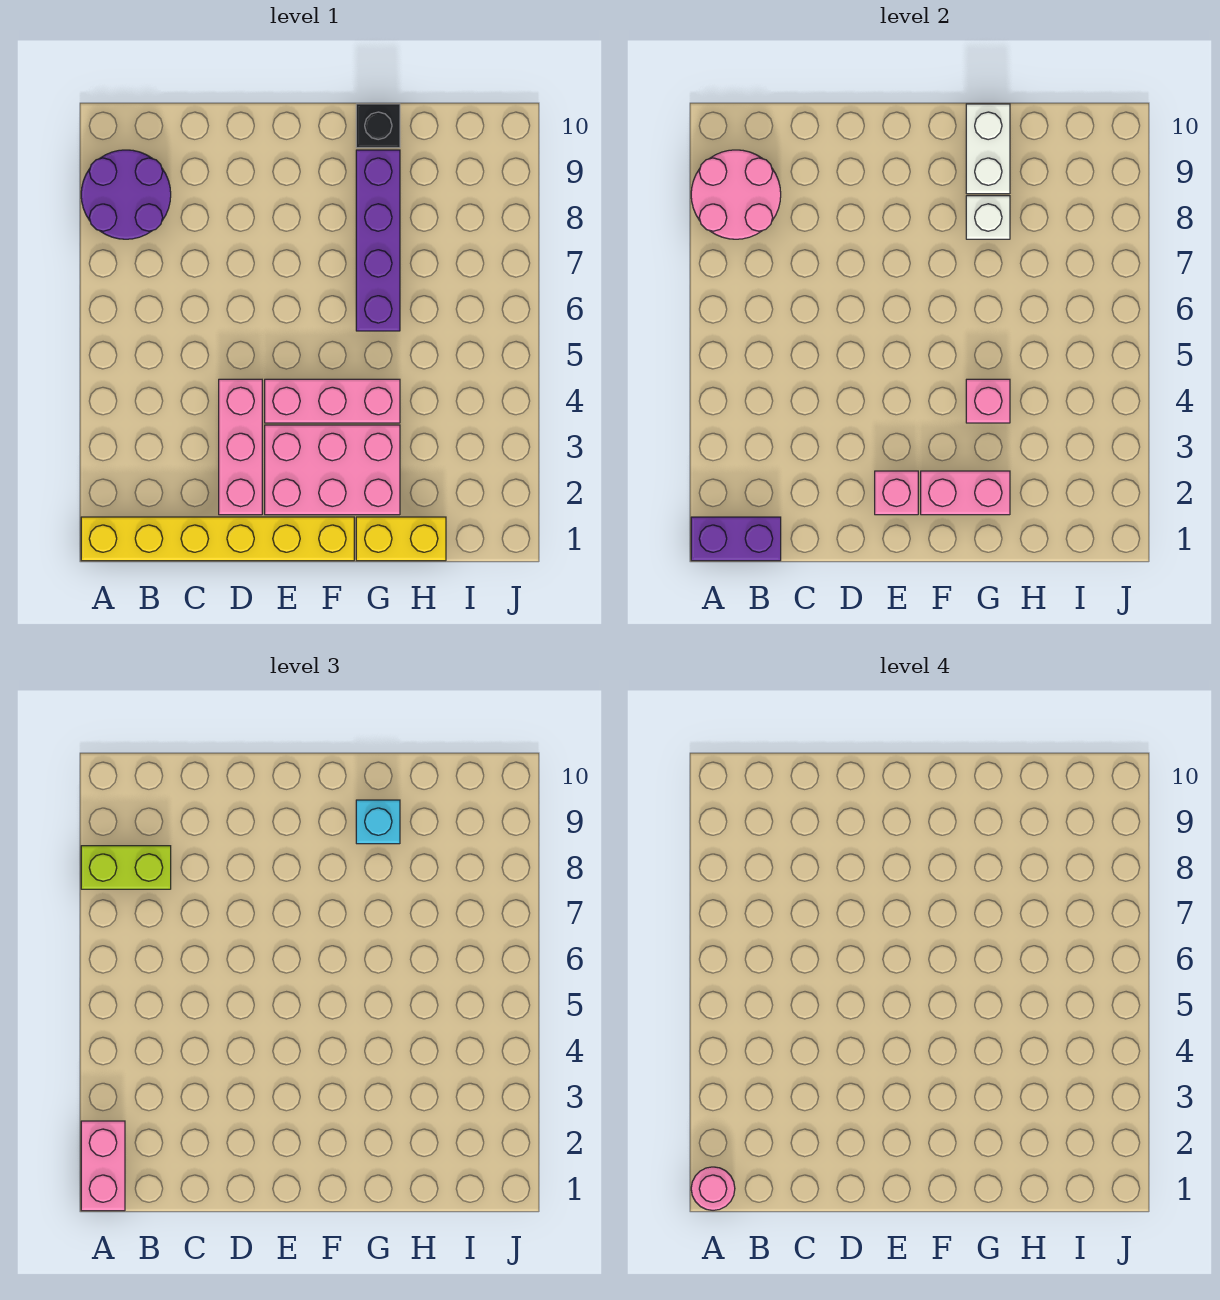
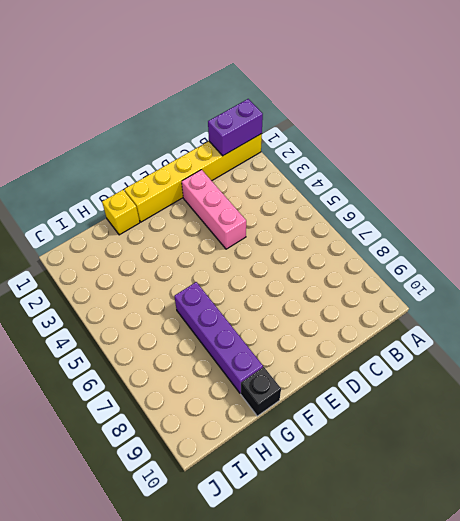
yellow 1x1 brick [102,190,140,235] -> yellow 1x2 brick [356,517,446,561]
none -> purple 2x2 round brick [81,150,171,239]
none -> pink 2x3 brick [265,425,400,515]
none -> pink 1x3 brick [265,379,400,423]

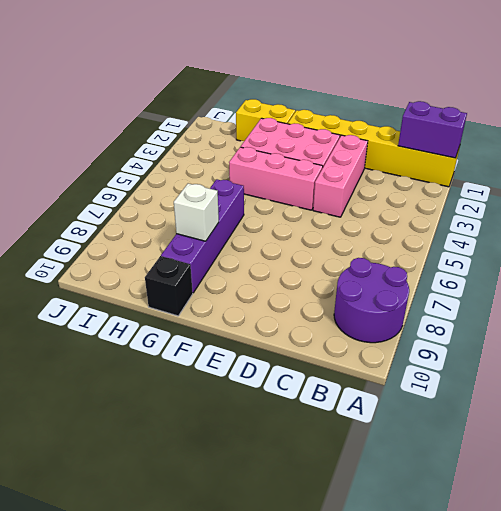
none -> pink 2x2 round brick [691,150,781,239]
none -> pink 1x1 brick [875,471,918,515]
none -> pink 1x2 brick [921,471,1010,515]

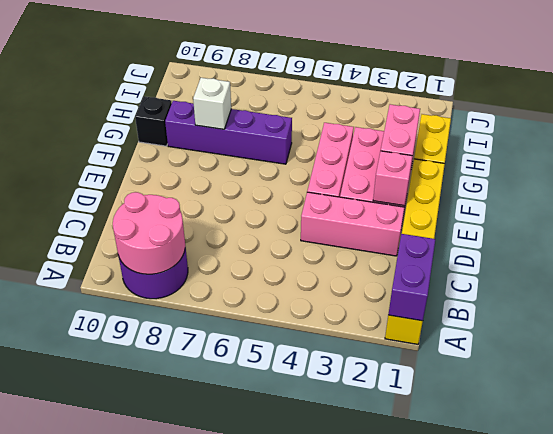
none -> pink 1x1 brick [966,379,1010,423]
none -> white 1x2 brick [966,104,1010,194]
none -> pink 1x2 brick [81,1121,125,1211]

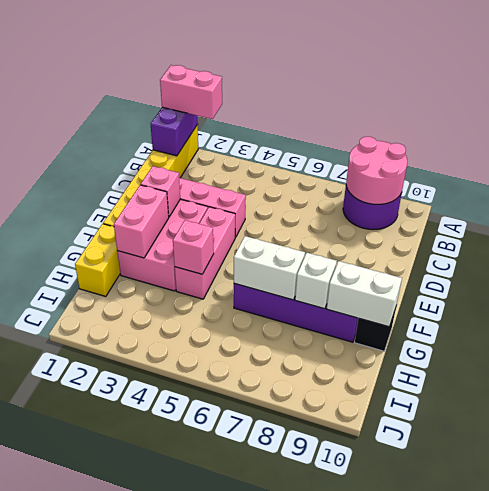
white 1x2 brick [234,236,305,300] -> none
none -> lime 1x2 brick [81,846,171,889]
none -> cyan 1x1 brick [356,800,400,844]
none -> pink 1x1 round brick [691,1167,735,1210]

